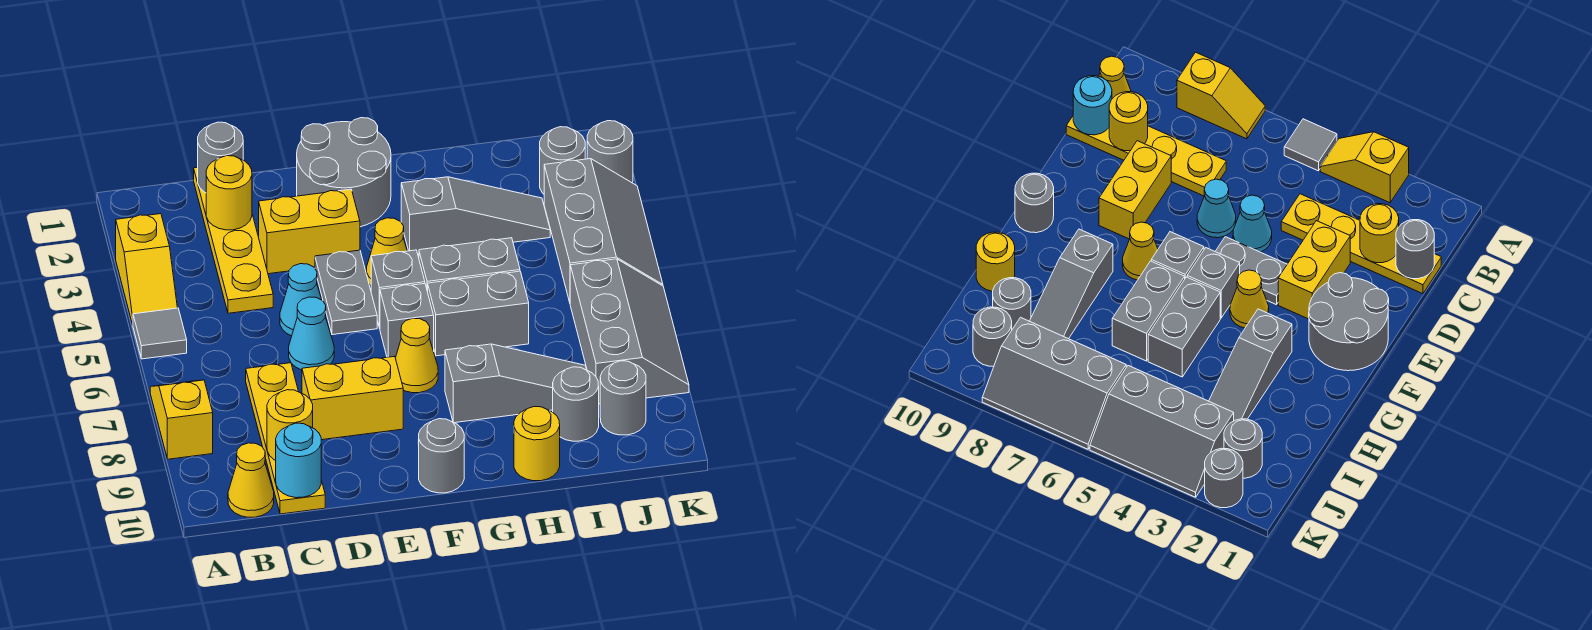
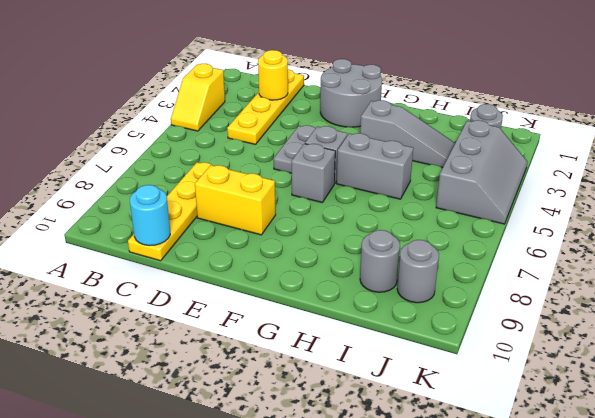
none -> grey 1x1 tile [133,308,187,359]
none -> yellow 1x2 slope [150,380,213,459]
none -> yellow 1x1 cone [228,443,274,517]
none -> yellow 1x2 brick [259,189,360,274]

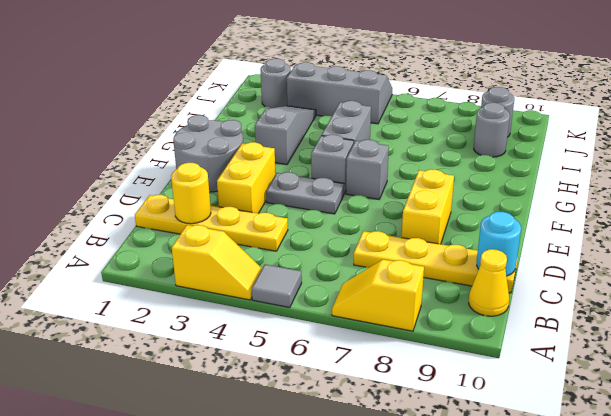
none -> cyan 1x1 cone [280,264,326,336]
none -> cyan 1x1 cone [289,297,334,370]
none -> yellow 1x1 cone [367,218,407,285]
none -> yellow 1x1 cone [395,318,438,393]

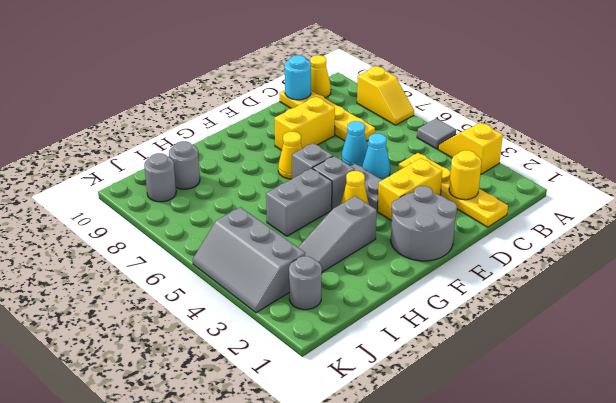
none -> grey 1x1 round brick [419,419,464,493]
none -> grey 1x2 brick [428,271,529,356]
none -> grey 1x3 slope [445,344,587,423]
none -> yellow 1x1 round brick [514,407,560,481]

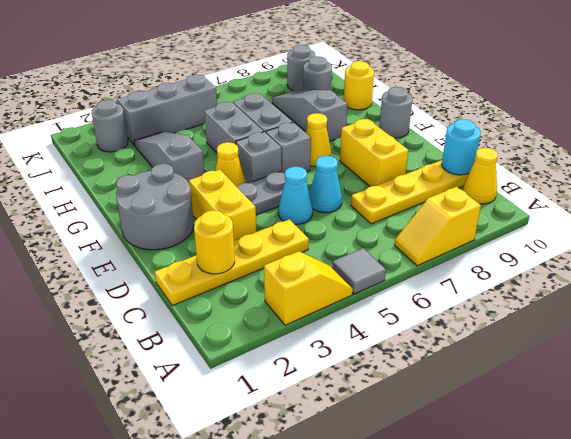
none -> grey 2x3 slope [570,259,689,404]
none -> grey 1x1 round brick [587,121,633,183]
none -> grey 1x1 round brick [198,122,243,193]
none -> yellow 1x1 round brick [267,390,313,460]

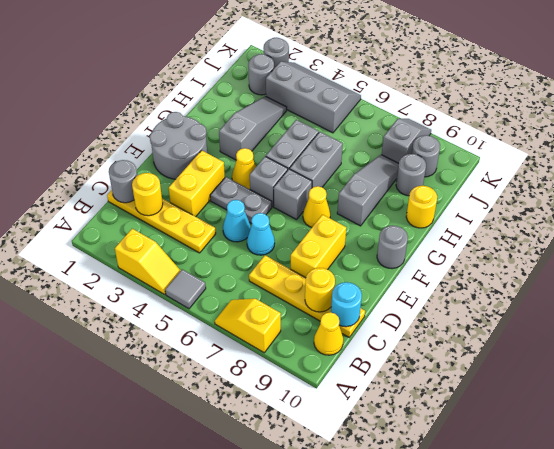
grey 1x2 slope [382,119,431,163] -> grey 2x3 slope [570,259,689,404]

